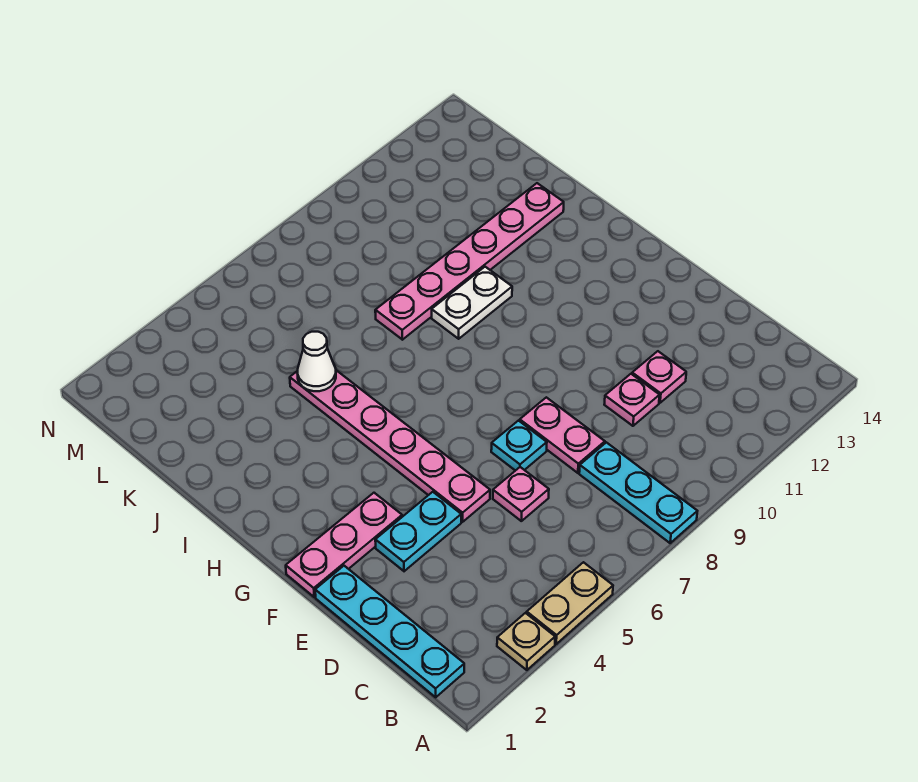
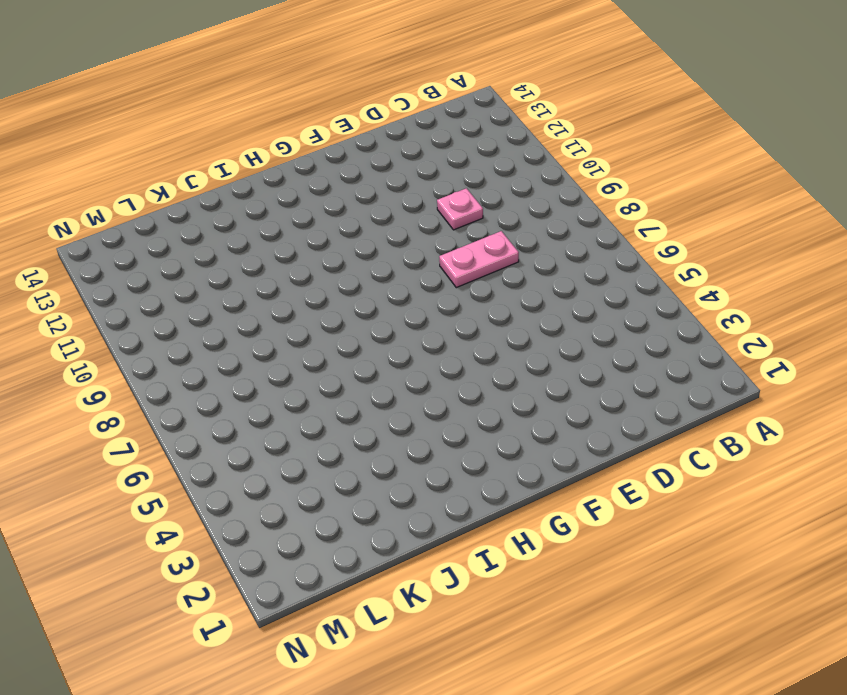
none -> tan 1x1 plate [497,613,555,670]
none -> tan 1x2 plate [527,562,613,644]
none -> cyan 1x3 plate [579,442,697,543]

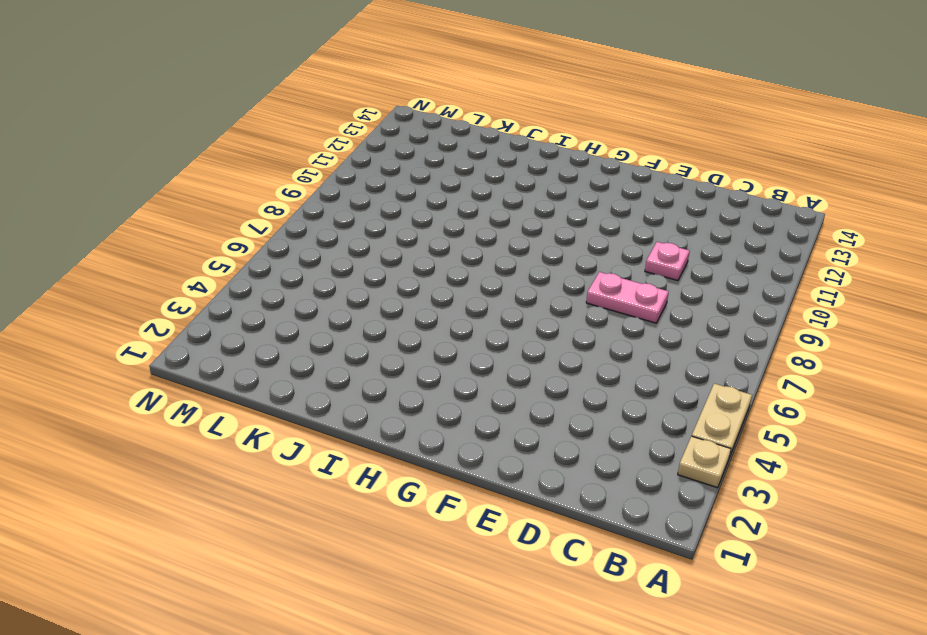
none -> cyan 1x3 plate [579,442,697,543]
none -> cyan 1x4 plate [315,566,464,697]
none -> pink 1x1 plate [493,467,549,521]

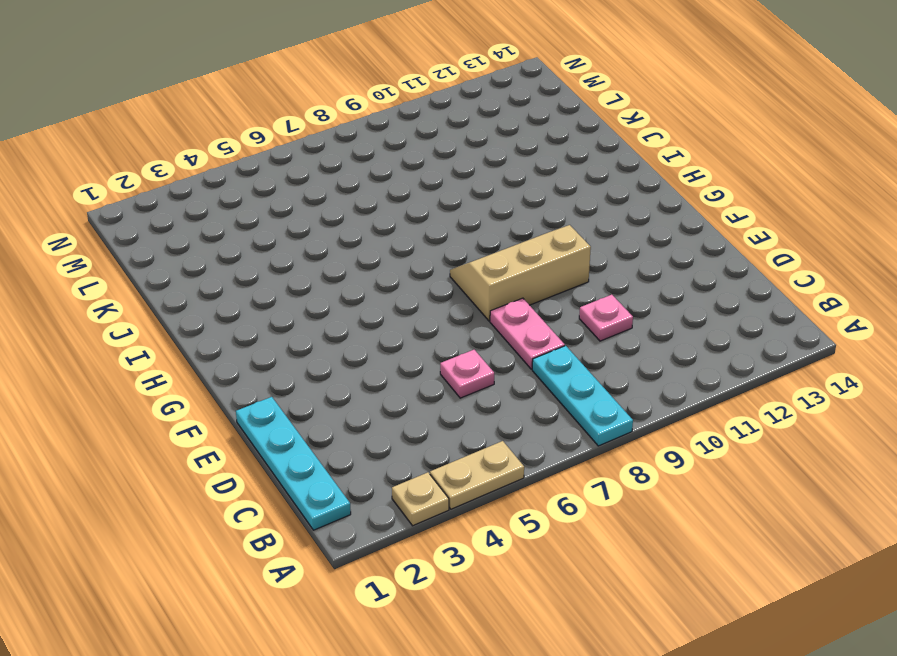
tan 2x3 slope [450,225,591,321] -> none
none -> pink 1x1 plate [632,351,686,403]
none -> cyan 1x2 plate [375,492,461,571]
none -> pink 1x6 plate [290,370,490,522]

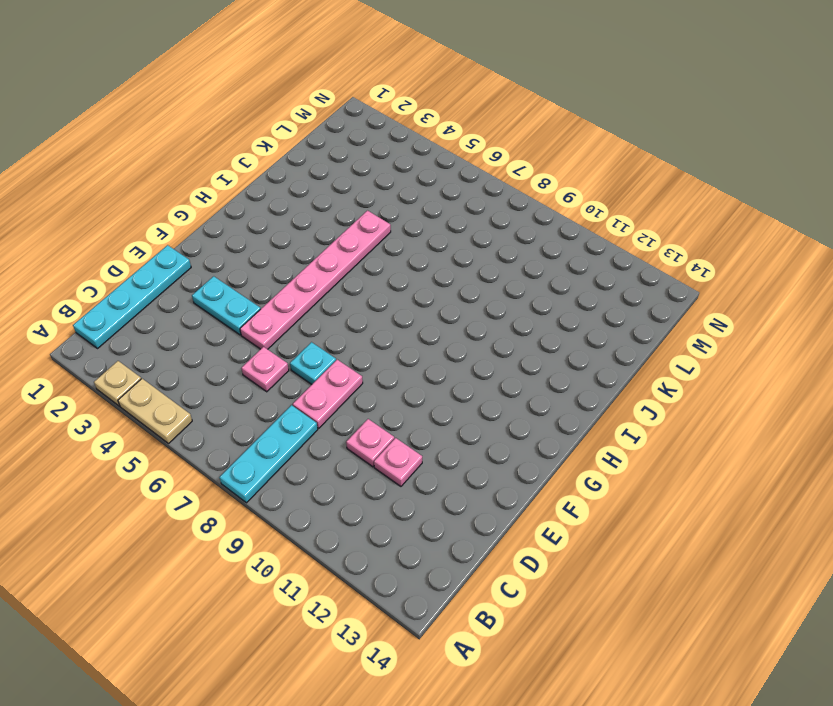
none -> pink 1x3 plate [286,493,402,597]
none -> white 1x2 plate [432,267,512,339]
none -> pink 1x6 plate [375,183,564,340]

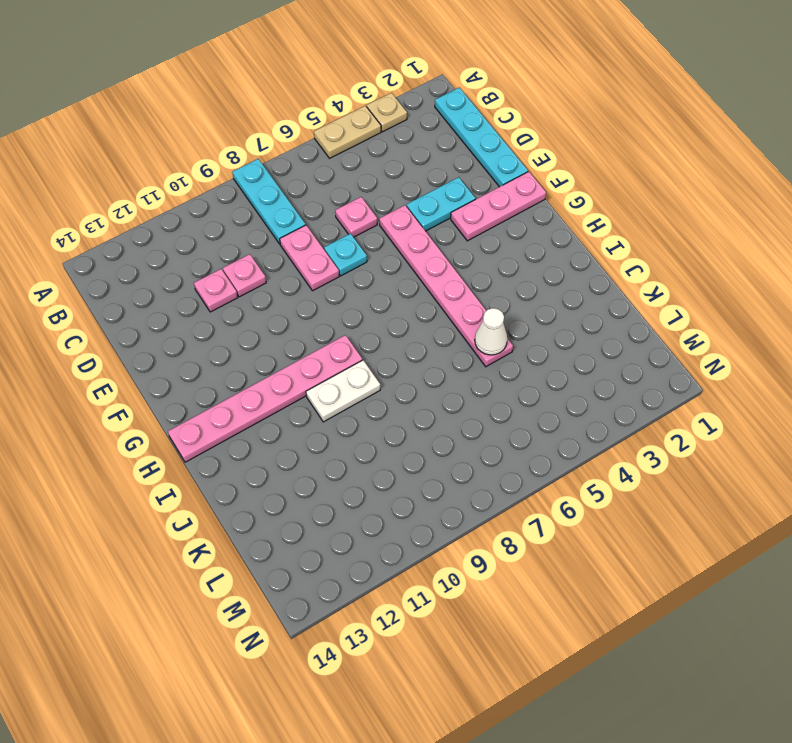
pink 1x6 plate [168,335,362,462] -> pink 1x6 plate moved to [375,183,564,340]

